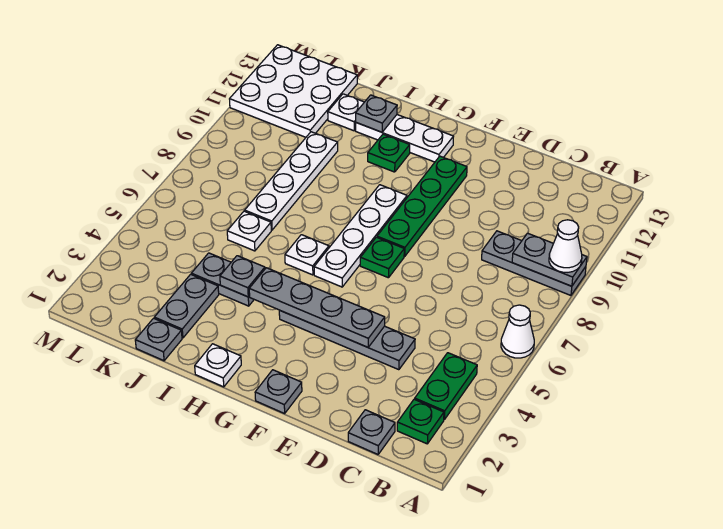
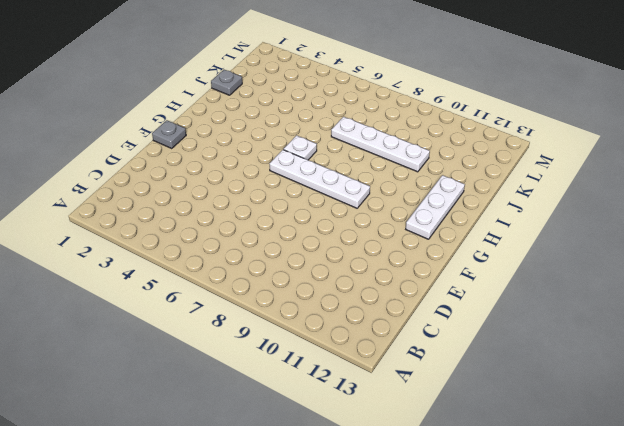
none -> white 1x1 cone [501,305,534,358]
none -> grey 1x3 plate [482,231,586,295]
none -> green 1x1 plate [397,399,444,444]

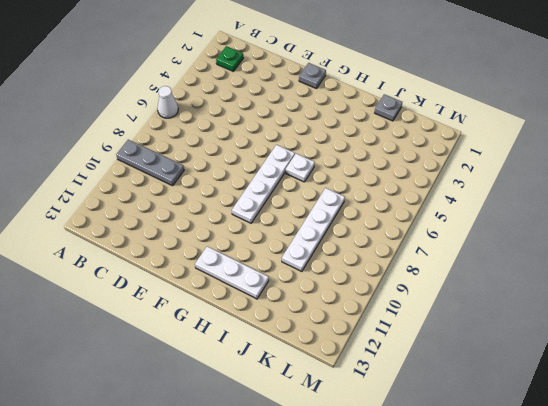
none -> green 1x2 plate [415,353,477,419]
none -> grey 1x1 plate [348,410,395,454]
none -> grey 1x4 plate [279,310,415,370]

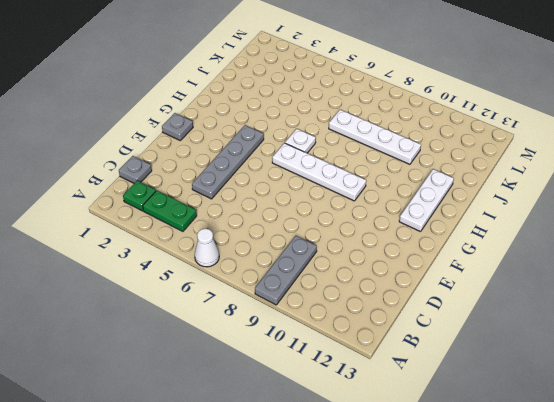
none -> green 1x1 plate [360,237,404,278]
none -> green 1x4 plate [377,156,467,256]
none -> white 1x1 plate [195,344,241,387]

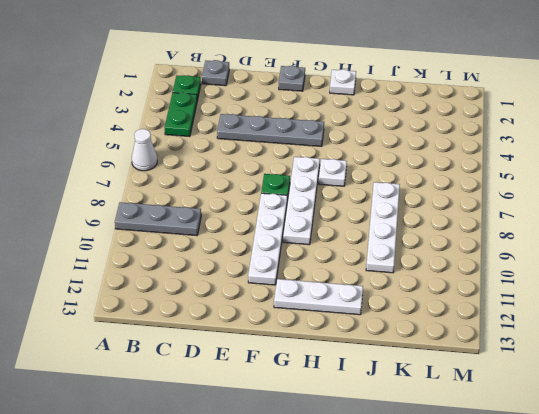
white 1x4 plate [248,193,287,285] -> green 1x4 plate [377,156,467,256]
none -> green 1x1 plate [368,134,410,172]
none -> grey 1x2 plate [191,253,254,306]
none -> grey 1x1 plate [135,318,182,361]

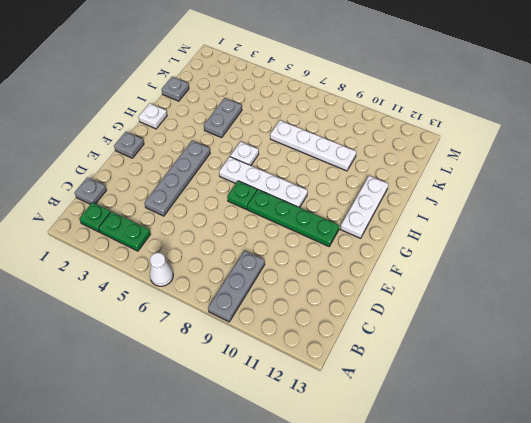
none -> green 1x1 plate [368,134,410,172]
none -> grey 1x2 plate [154,274,219,338]
none -> white 1x1 plate [227,211,271,251]

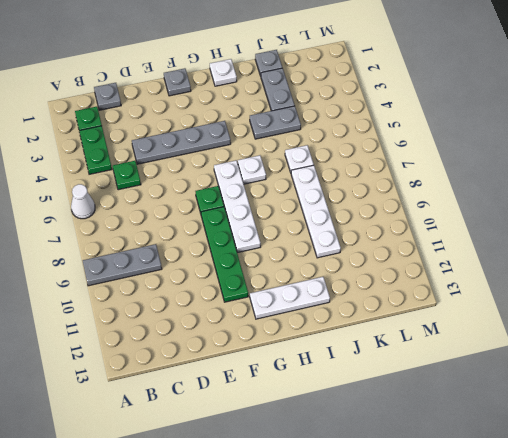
green 1x1 plate [113,161,141,190] -> green 1x1 plate moved to [368,134,410,172]
none -> white 1x1 plate [328,94,364,131]
none -> white 3x3 plate [230,45,357,137]
none -> grey 1x2 plate [512,233,587,286]

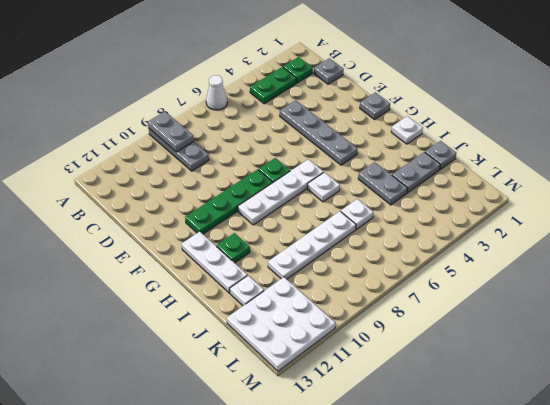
none -> grey 1x4 plate [249,268,385,347]
none -> grey 1x1 plate [220,256,265,297]
none -> grey 1x1 plate [356,95,397,132]

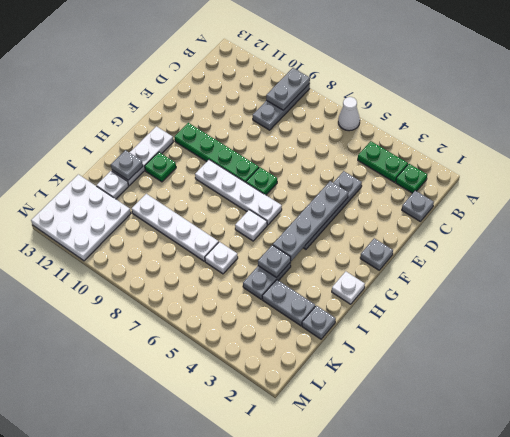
none -> white 1x1 cone [549,220,582,272]

